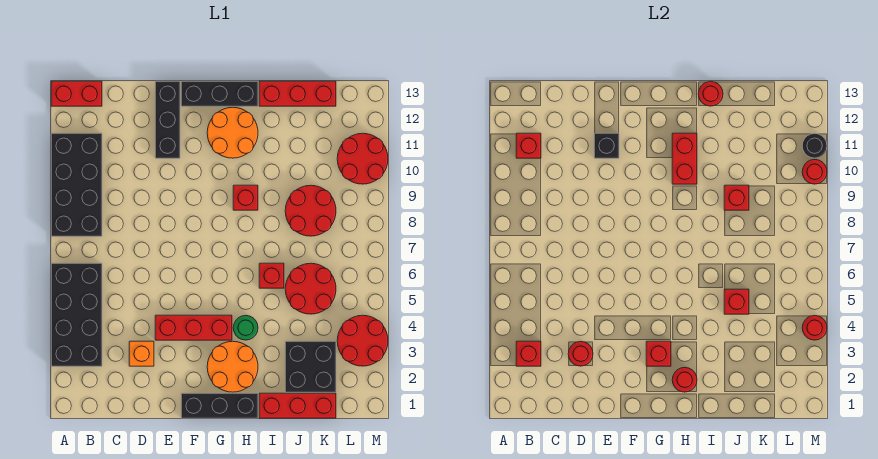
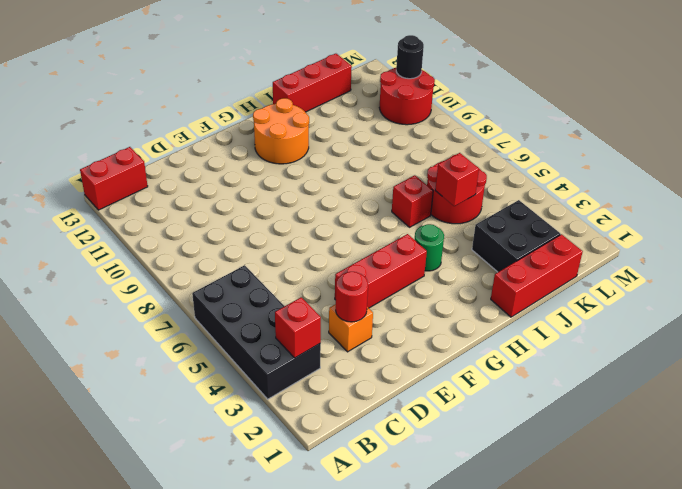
none -> black 2x4 brick [51,133,102,236]
none -> black 1x3 brick [155,81,180,158]
none -> black 1x3 brick [181,393,258,418]
none -> black 1x3 brick [181,81,258,106]

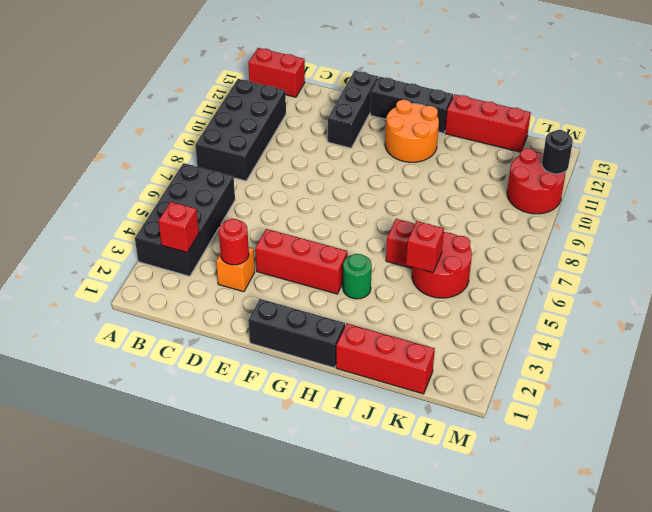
none -> orange 2x2 round brick [207,341,258,392]
none -> red 1x1 brick [233,185,258,210]
none -> black 2x2 brick [285,341,336,392]
none -> red 2x2 round brick [285,185,336,236]

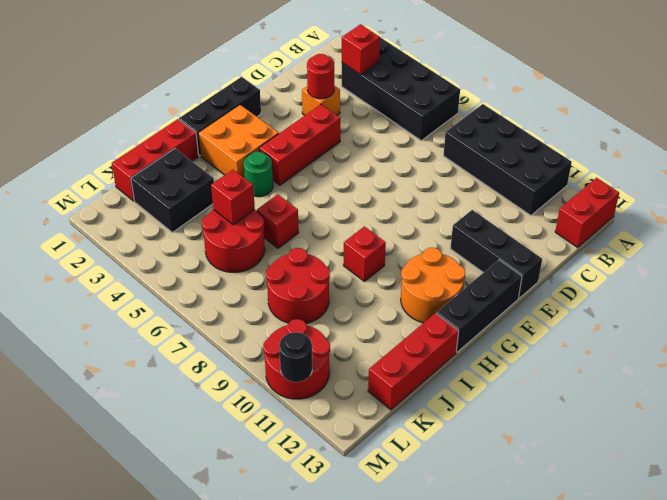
orange 2x2 brick [198,105,279,178] -> orange 2x2 round brick [207,341,258,392]
none -> red 2x2 round brick [337,315,388,366]
none -> red 1x1 brick [516,133,541,158]
none -> black 1x1 brick [594,133,619,158]
none -> red 1x1 brick [646,341,671,366]

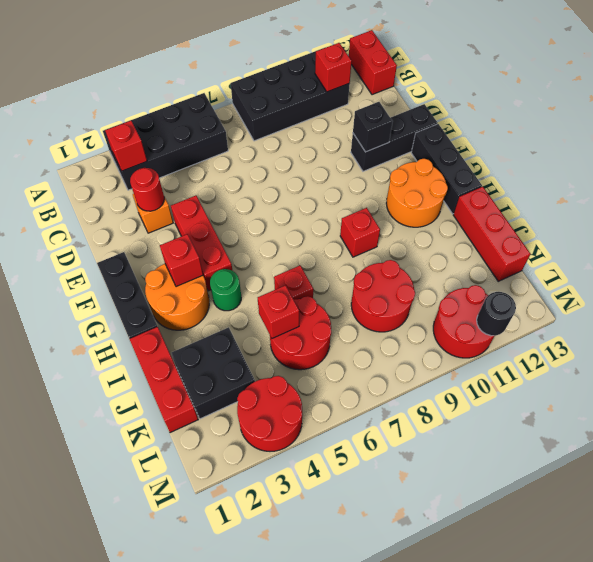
none -> red 1x1 round brick [672,367,697,392]
none -> red 1x2 brick [672,133,697,184]
none -> red 1x1 round brick [698,81,723,106]
none -> red 1x1 brick [724,185,749,210]

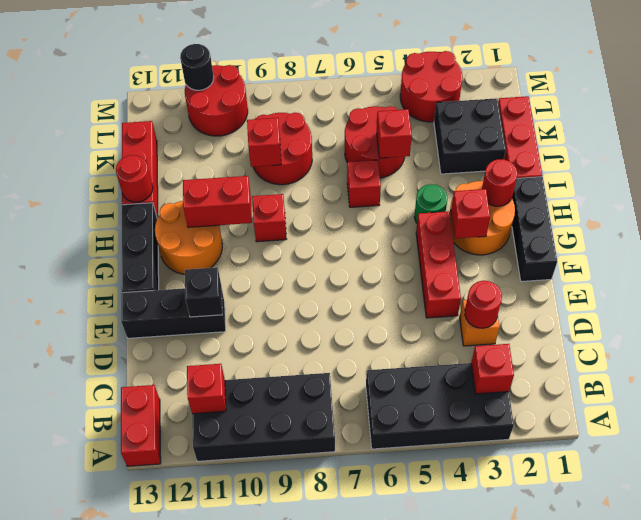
none -> red 1x1 round brick [802,315,827,340]
none -> red 1x1 round brick [802,159,827,184]

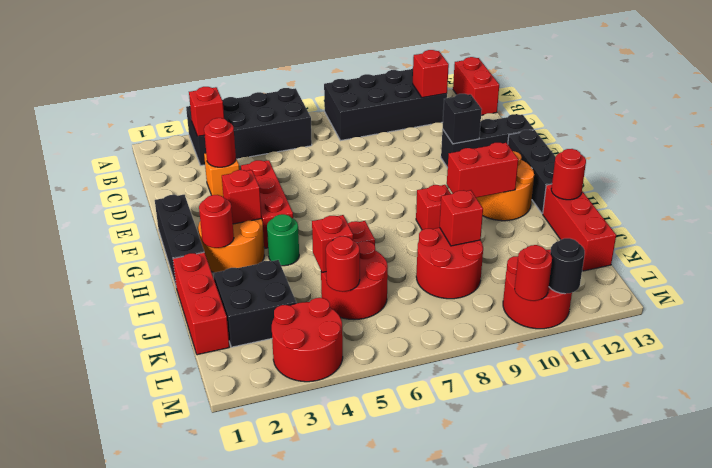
red 1x1 round brick [326,236,360,292] -> red 1x1 round brick moved to [802,315,827,340]

